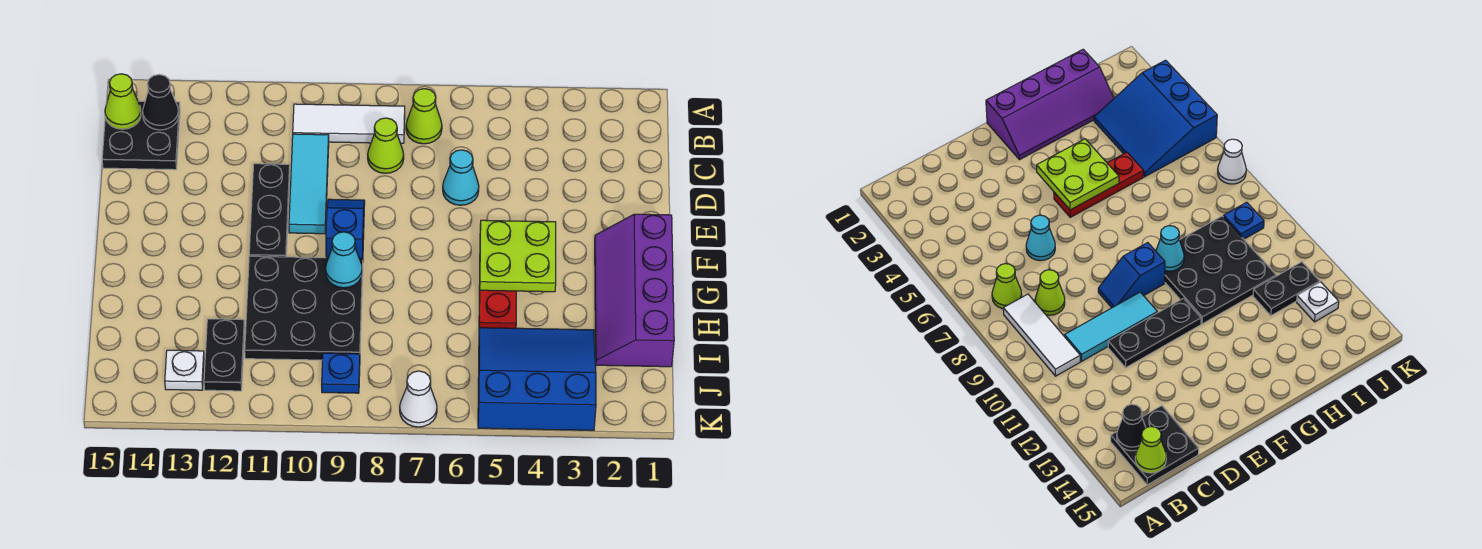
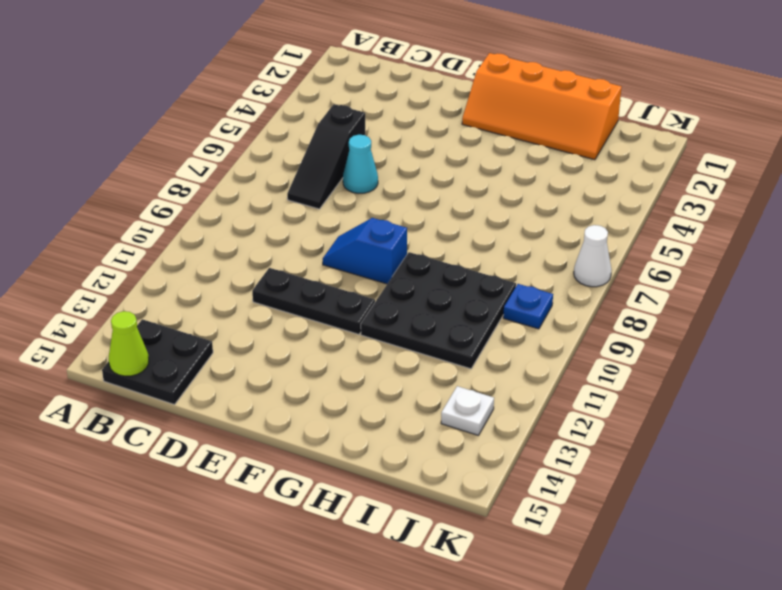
black 1x3 slope [287,104,365,209] -> none
orange 2x4 slope [462,53,622,160] -> purple 2x4 slope [595,214,674,367]
none -> lime 1x1 cone [406,89,442,144]
none -> white 1x3 tile [293,104,405,143]
none -> lime 1x1 cone [368,118,404,173]

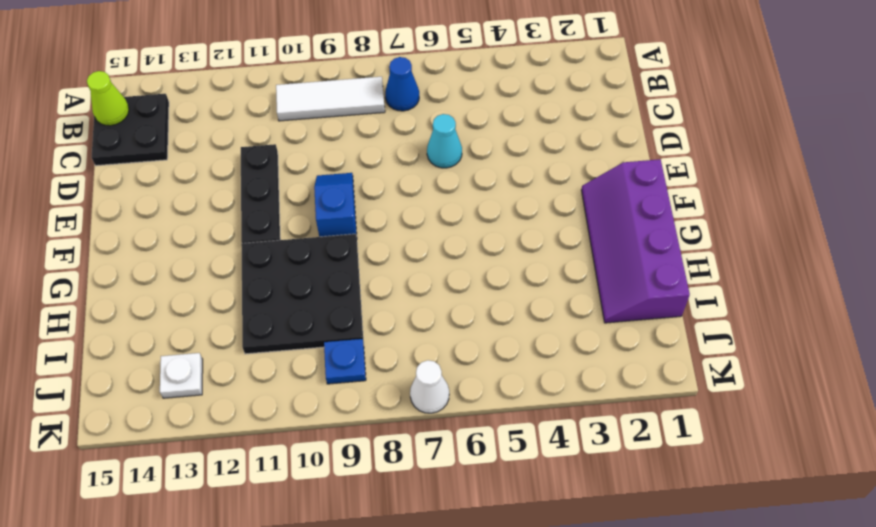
blue 1x1 cone [385,57,419,111] -> lime 1x1 cone [406,89,442,144]
none -> lime 1x1 cone [368,118,404,173]
none -> cyan 1x3 tile [289,134,329,234]
none -> red 1x3 plate [479,285,516,328]

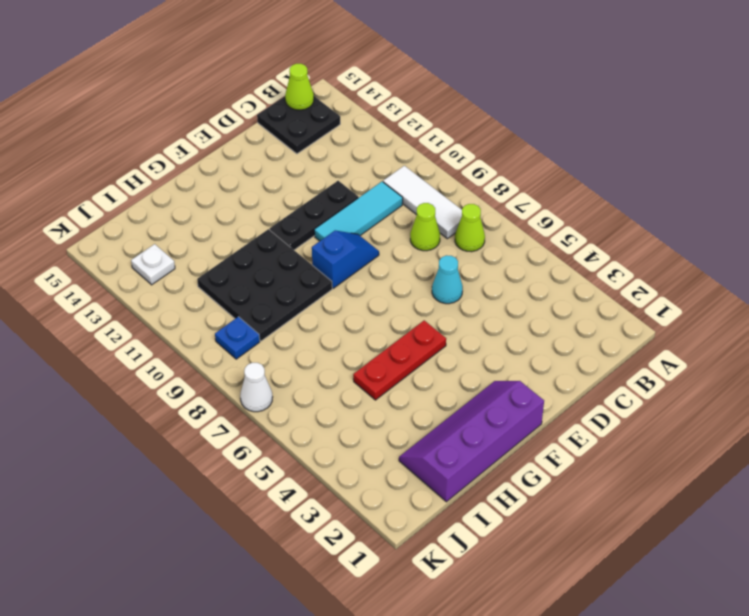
none -> blue 3x3 slope [478,328,596,430]
none -> black 1x2 plate [204,319,245,391]
none -> black 1x1 cone [143,74,179,130]

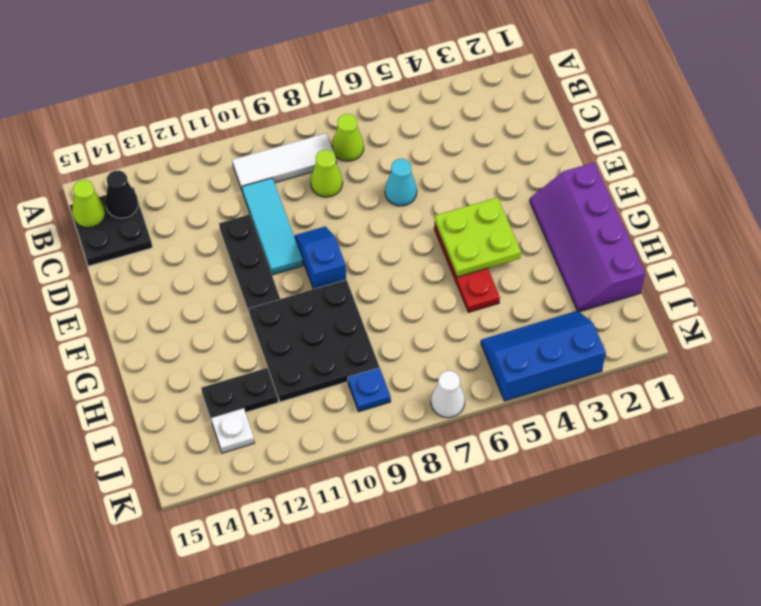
black 1x2 plate [201,368,278,421] -> black 1x2 plate turned to [204,319,245,391]
blue 2x3 slope [481,311,606,401] -> blue 3x3 slope [478,328,596,430]
none -> cyan 1x1 cone [325,232,362,288]

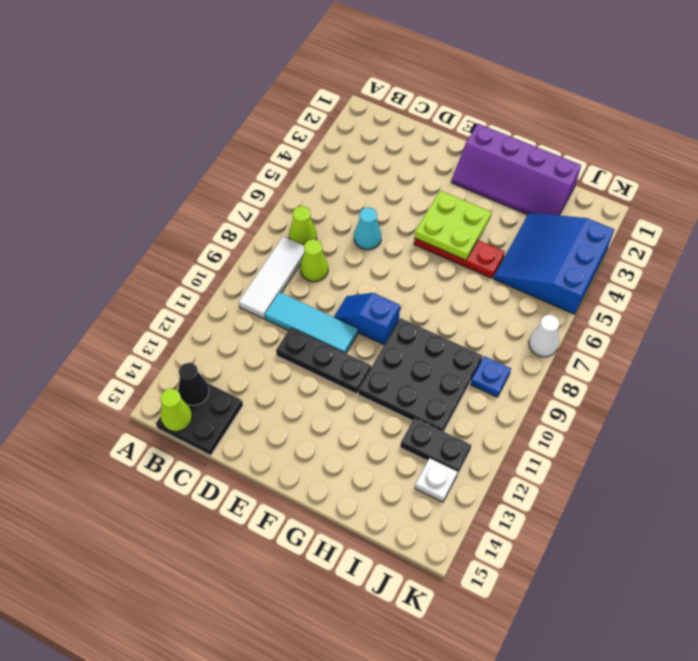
none -> cyan 1x1 cone [325,232,362,288]

